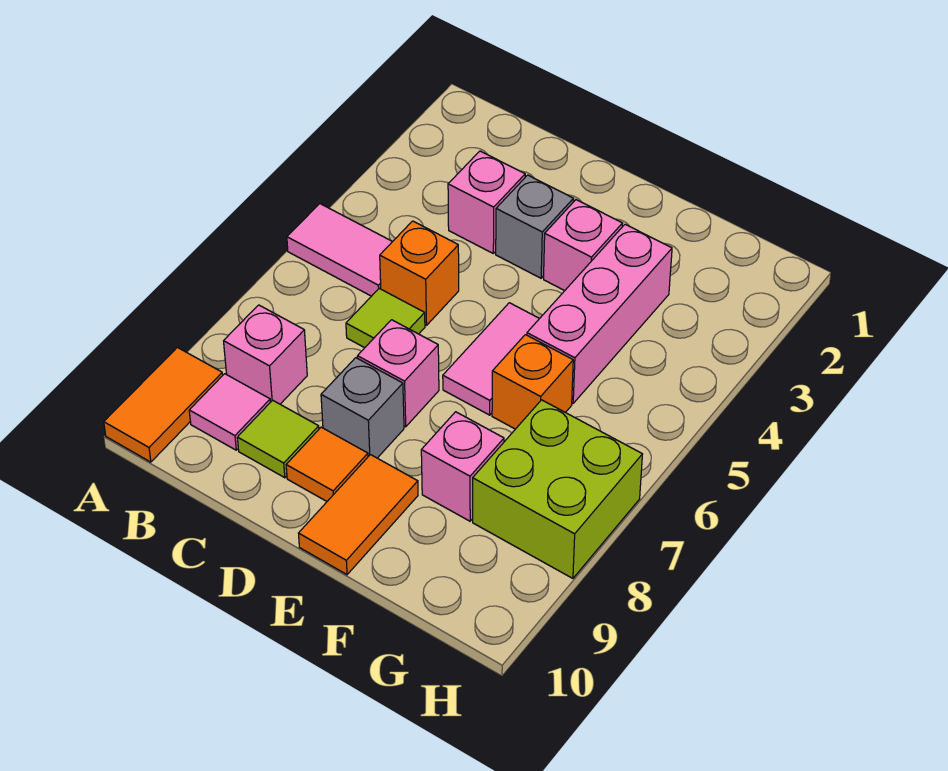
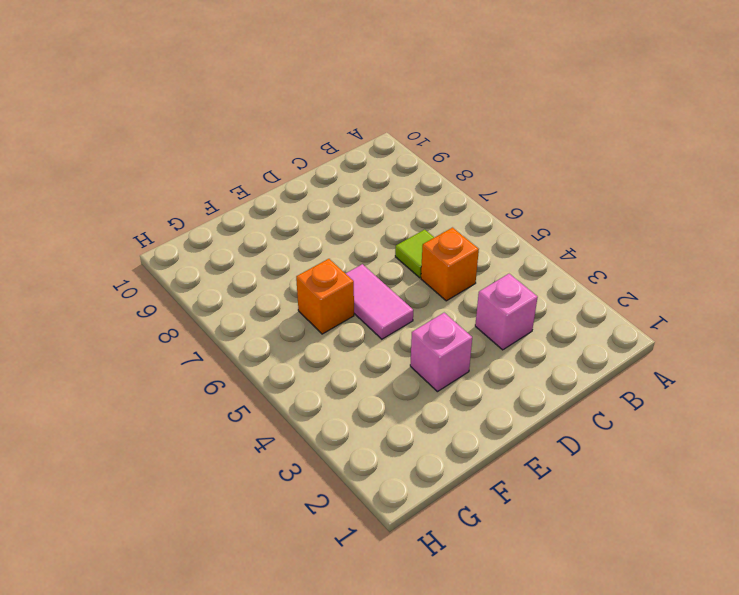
none -> pink 1x2 tile [287,204,392,296]
none -> orange 1x2 tile [104,347,223,462]
none -> pink 1x1 brick [224,305,307,404]

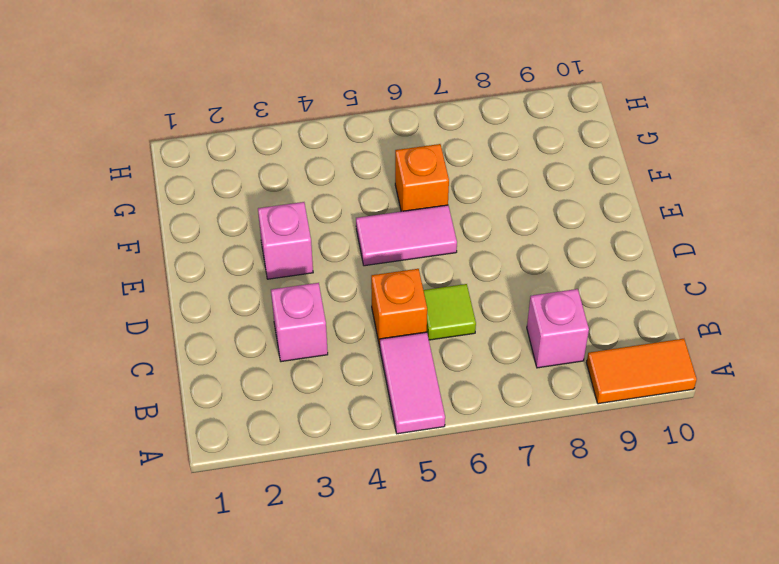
none -> pink 1x1 tile [189,374,270,450]
none -> lime 1x1 tile [237,400,319,478]
none -> grey 1x1 brick [496,175,574,278]

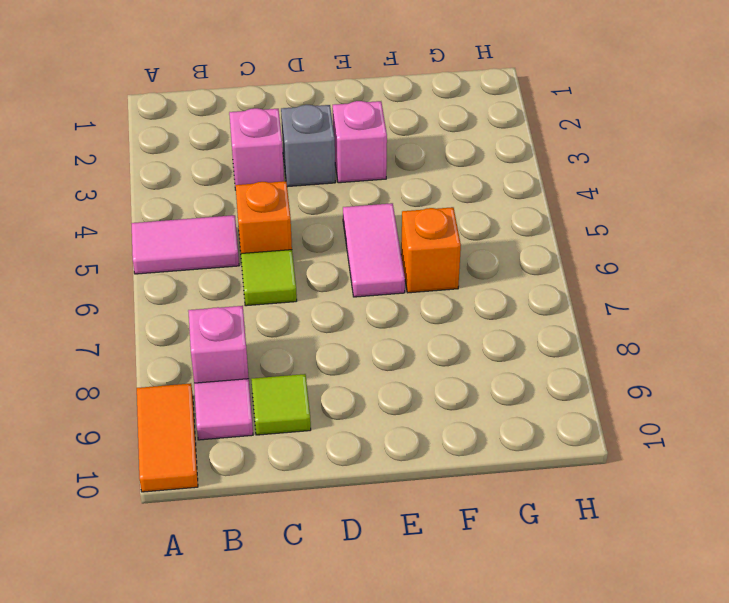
none -> pink 1x1 brick [357,320,439,427]
none -> grey 1x1 brick [321,358,404,458]
none -> orange 1x1 tile [286,427,368,501]

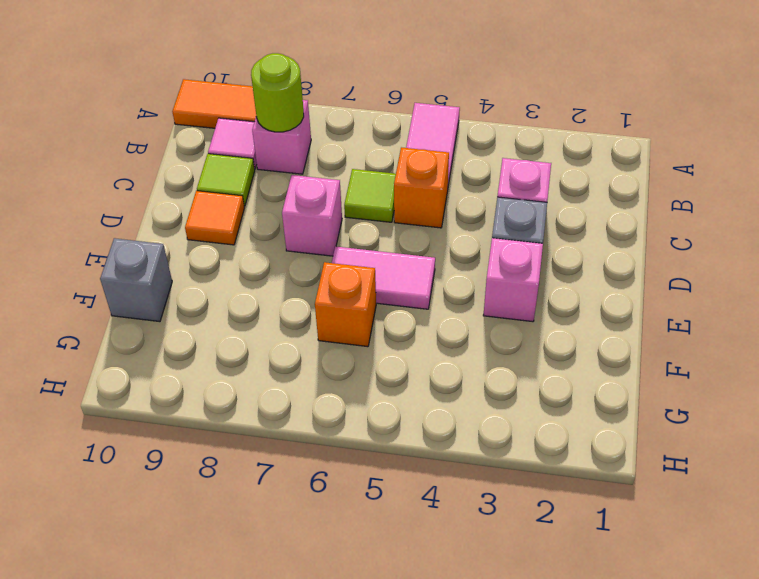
lime 1x1 round brick [251,53,304,132] -> none
grey 1x1 brick [100,238,172,322] -> grey 1x1 brick moved to [321,358,404,458]
none -> orange 1x2 tile [298,455,418,575]
none -> pink 1x3 brick [527,224,672,403]
none -> pink 1x1 brick [421,412,504,521]

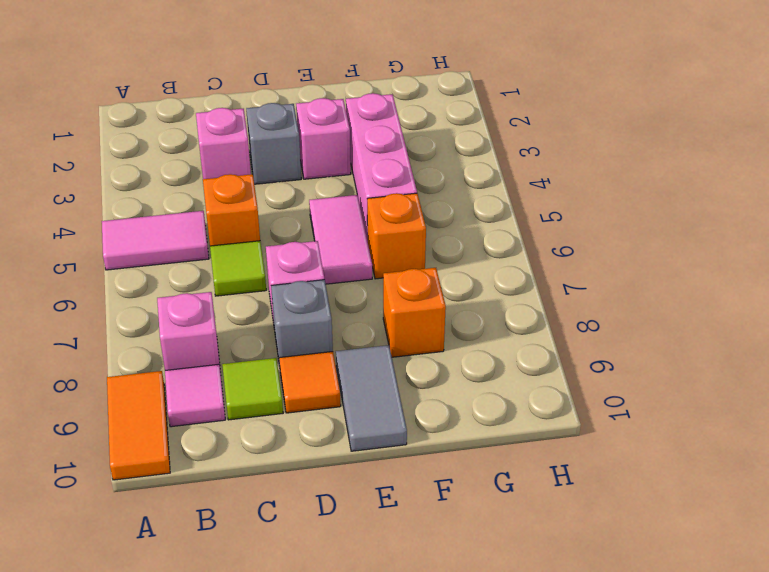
grey 1x2 tile [336,345,407,451] -> orange 1x2 tile [298,455,418,575]
orange 1x1 brick [383,268,446,357] -> pink 1x1 brick [421,412,504,521]
none -> lime 2x2 brick [473,400,642,578]

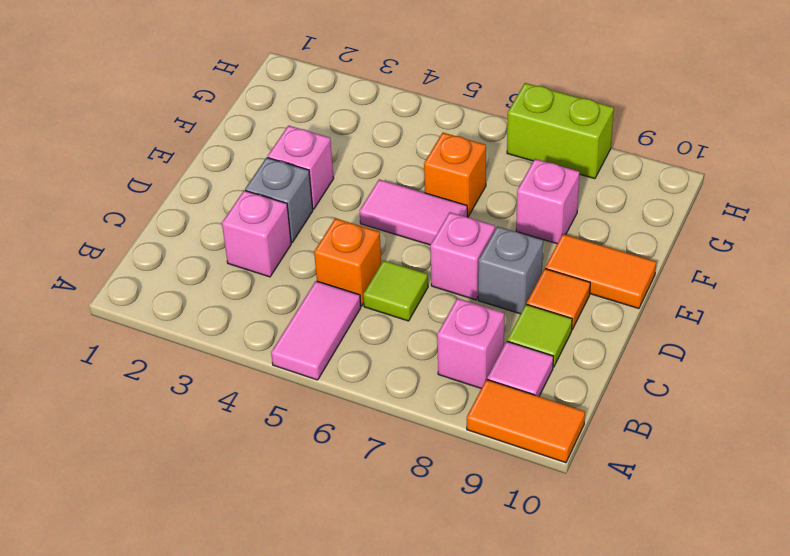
lime 1x2 brick [507,83,614,179] -> lime 2x2 brick [473,400,642,578]
none -> pink 1x3 brick [527,224,672,403]

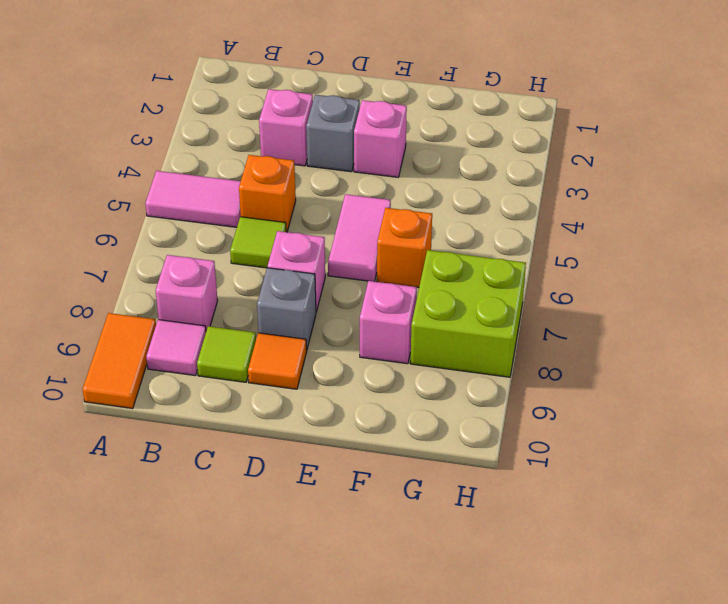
none -> orange 1x2 tile [298,455,418,575]
none -> pink 1x3 brick [527,224,672,403]

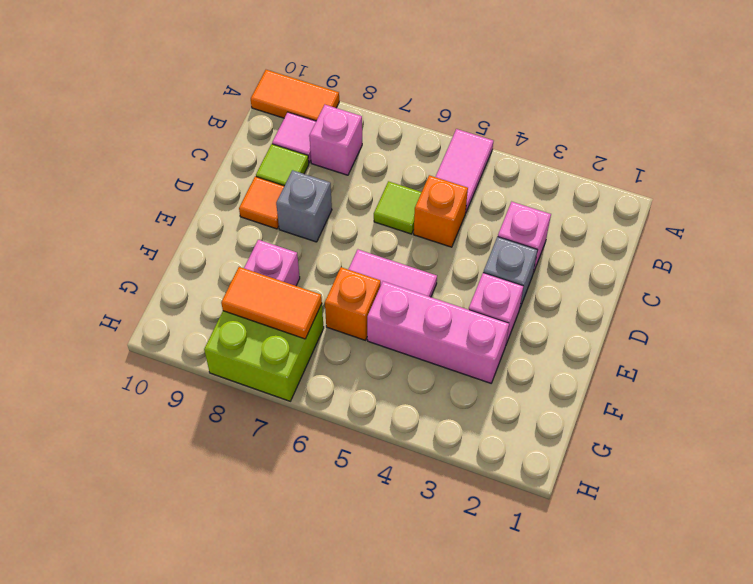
orange 1x2 tile [221,267,322,339] -> orange 1x2 tile moved to [298,455,418,575]
none -> pink 1x1 brick [357,320,439,427]

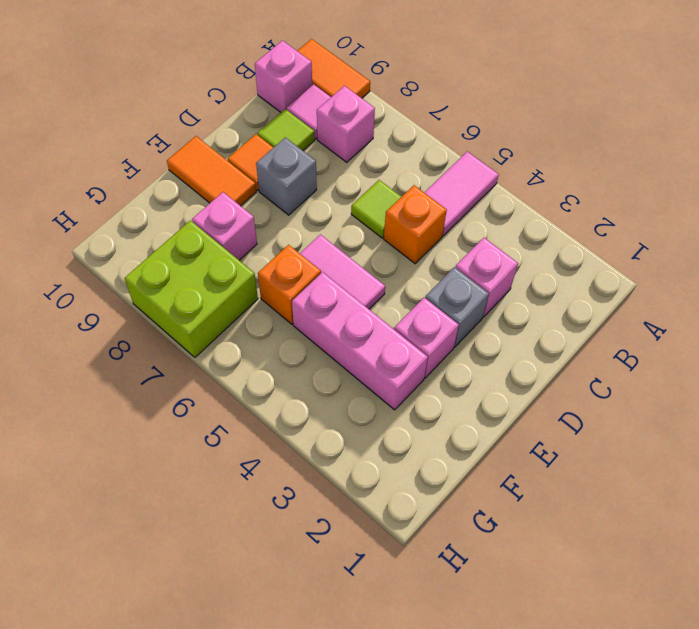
pink 1x1 brick [255,41,312,112] -> pink 1x1 brick moved to [357,320,439,427]

